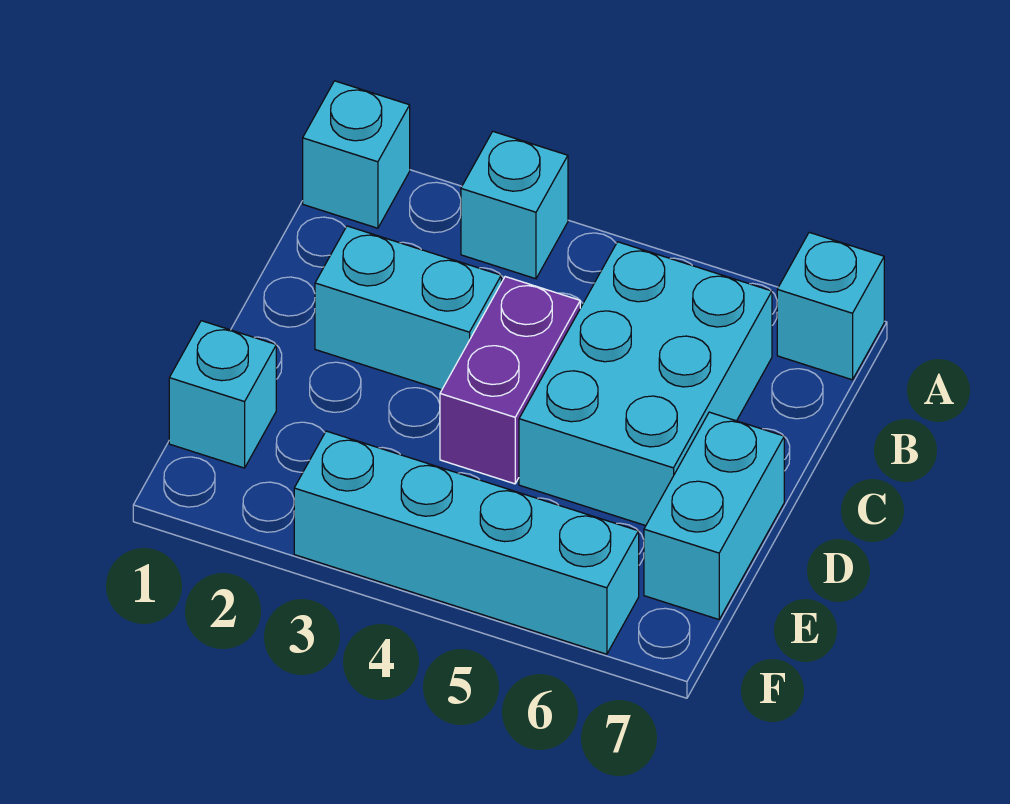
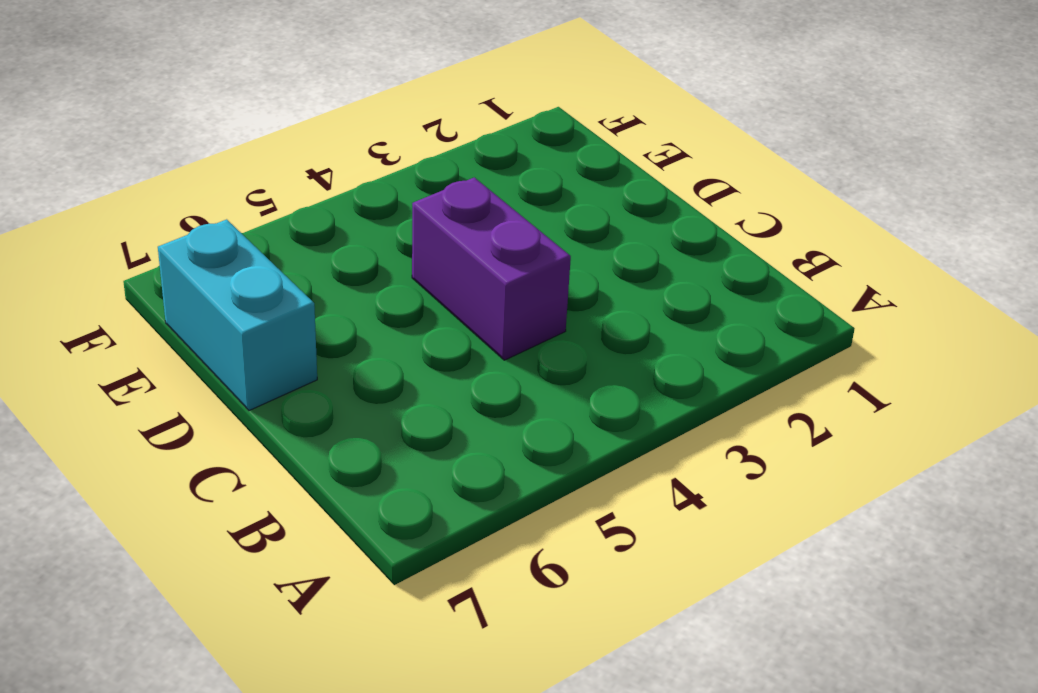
none -> cyan 1x1 brick [303,81,410,228]
none -> cyan 1x1 brick [461,132,568,279]

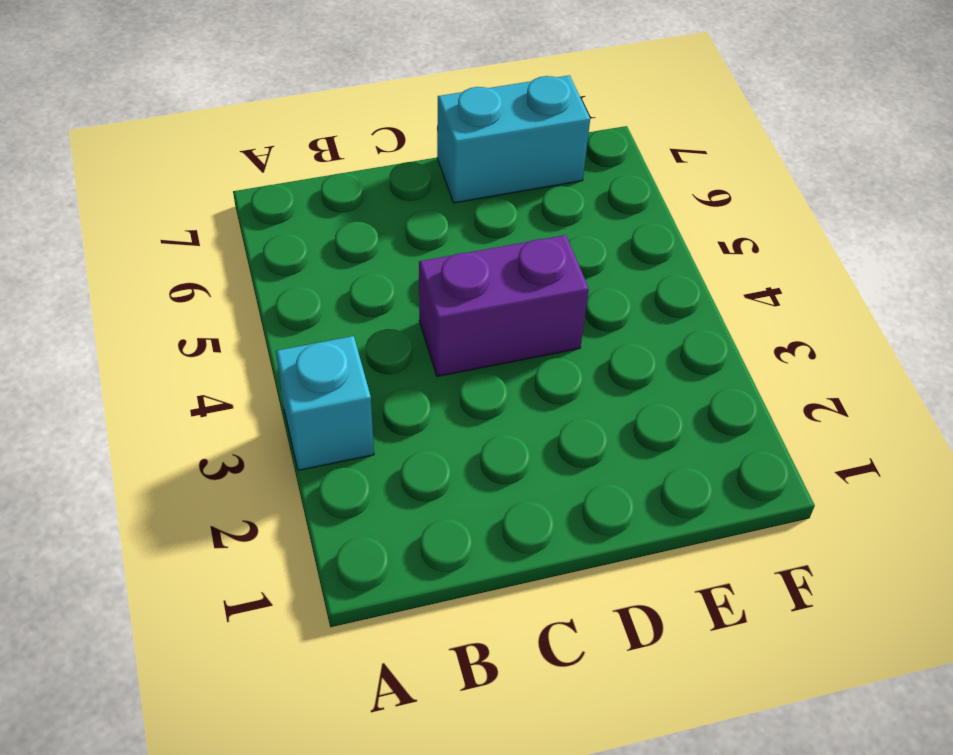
none -> cyan 1x1 brick [303,81,410,228]
none -> cyan 1x1 brick [777,232,884,380]

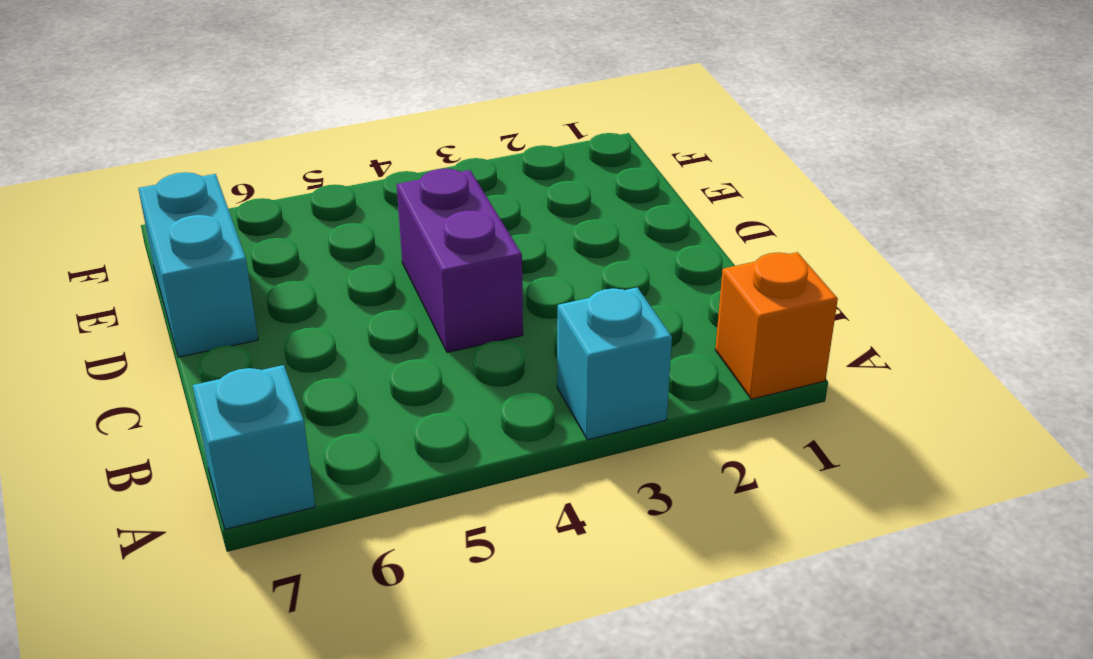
orange 1x1 brick [715,252,838,399] -> cyan 1x1 brick [303,81,410,228]
none -> cyan 2x3 brick [519,242,772,526]
none -> cyan 1x2 brick [315,226,501,390]

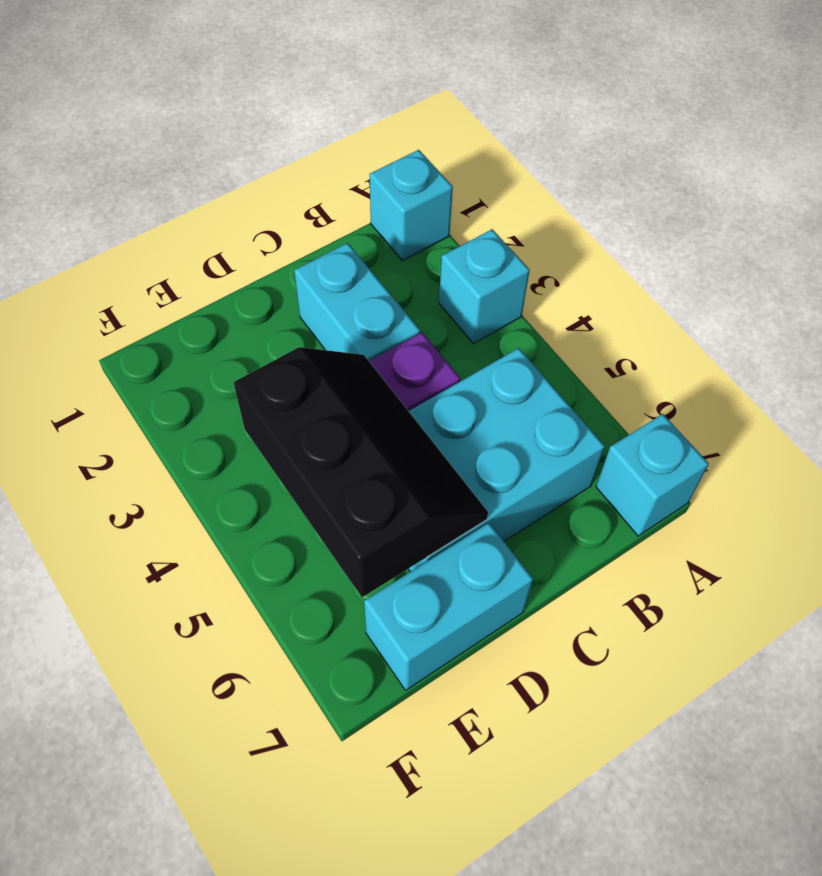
black 2x3 slope [234,347,488,597] -> none
none -> cyan 1x1 brick [169,321,276,468]
none -> cyan 1x4 brick [294,431,639,654]

